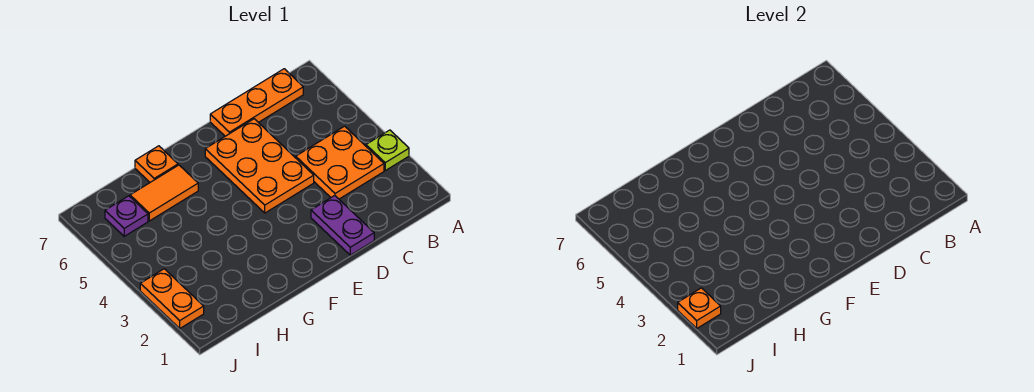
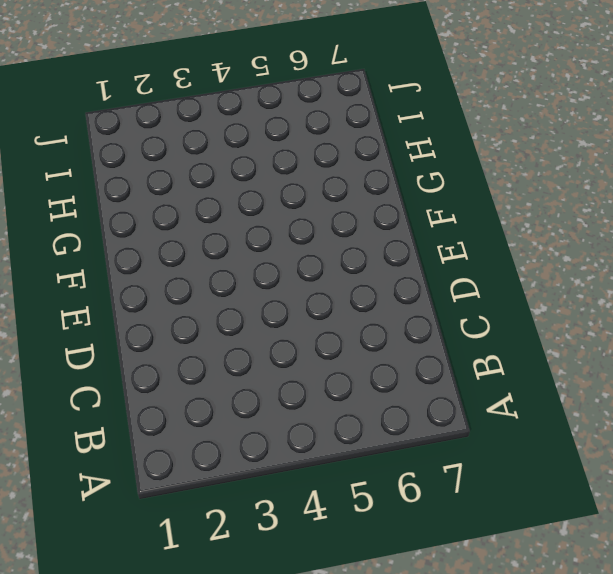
none -> lime 1x1 plate [366,130,409,170]
none -> orange 2x2 plate [296,126,384,199]

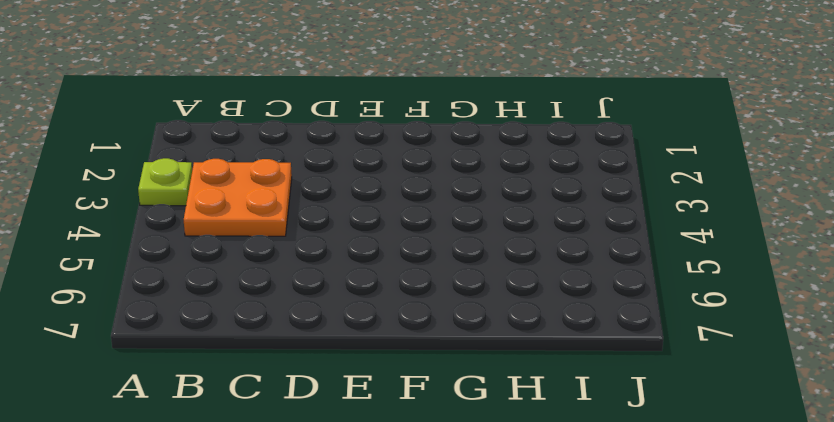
none -> orange 1x3 plate [210,69,303,136]
none -> purple 1x2 plate [311,196,374,255]

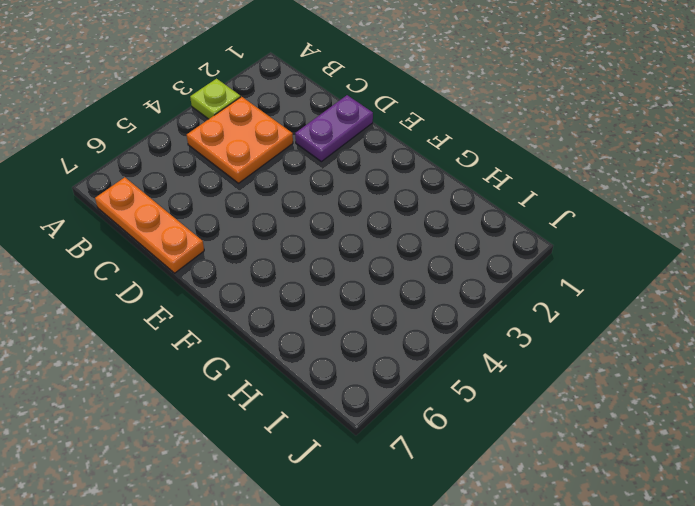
none -> orange 2x3 plate [205,119,314,213]
none -> orange 1x2 tile [130,165,198,221]

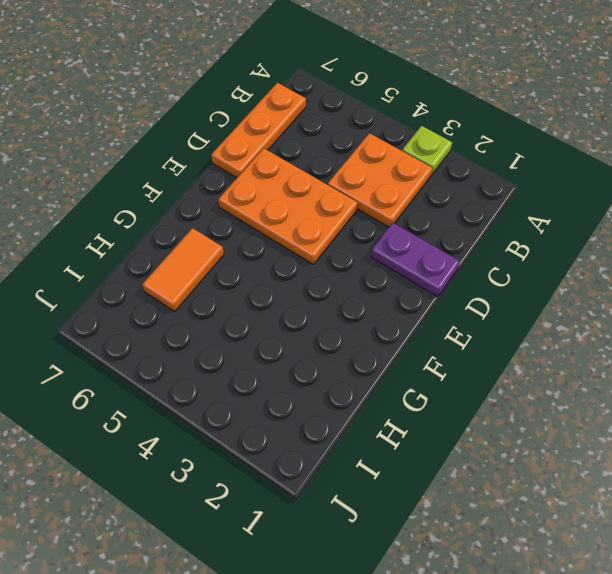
none -> orange 1x1 plate [135,146,178,182]
none -> purple 1x1 plate [105,196,148,236]

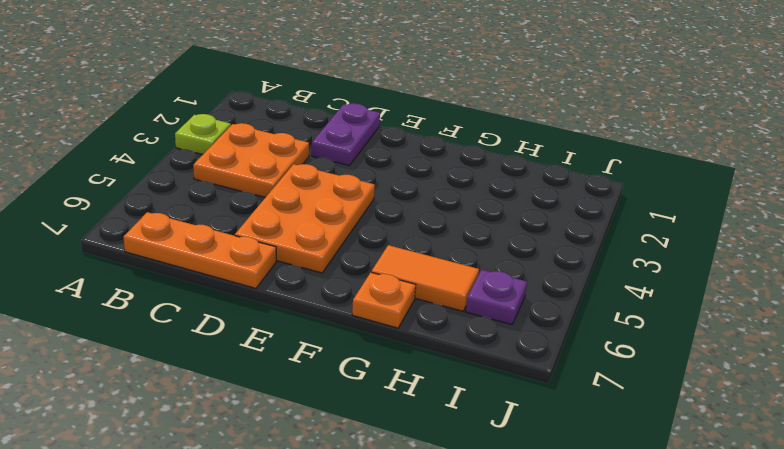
none -> orange 1x2 plate [140,269,204,328]
none -> orange 1x1 plate [678,288,721,328]

